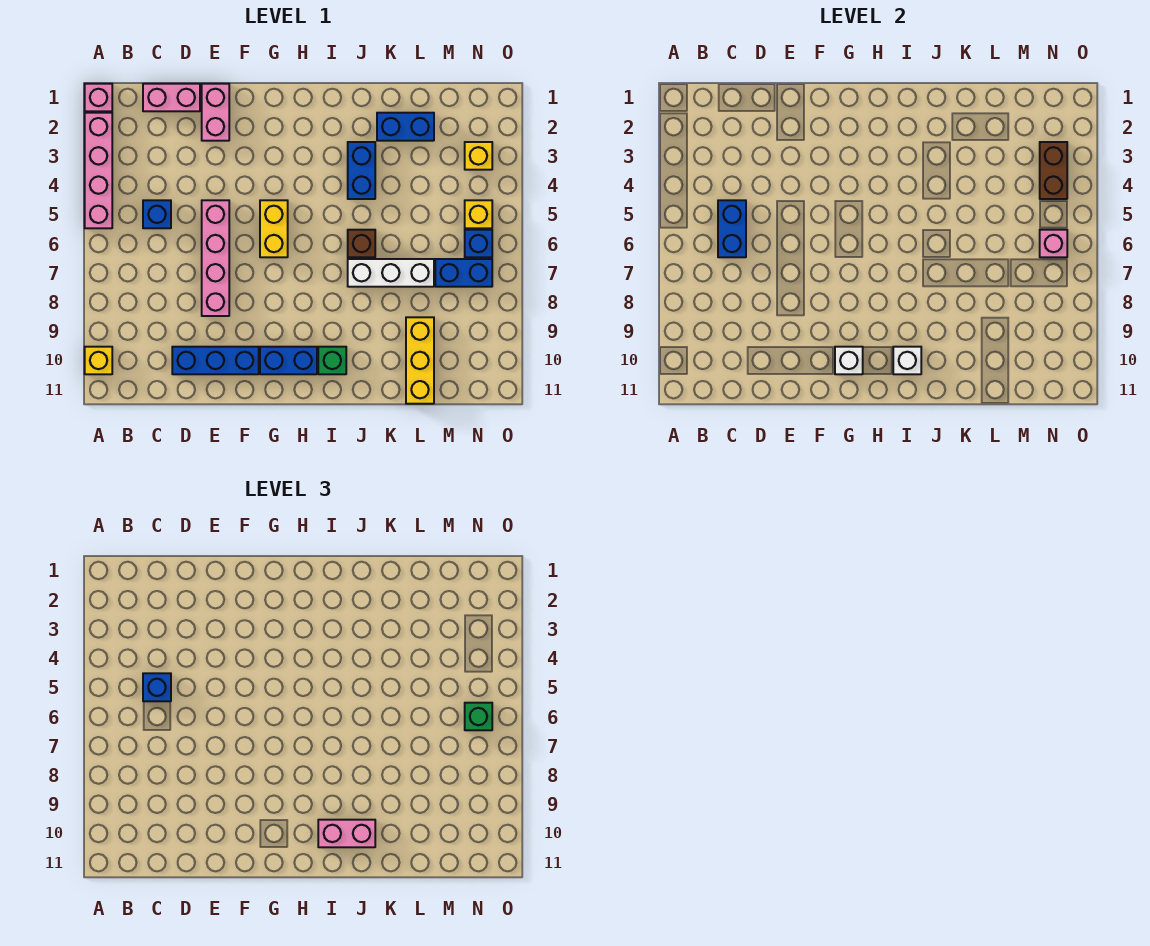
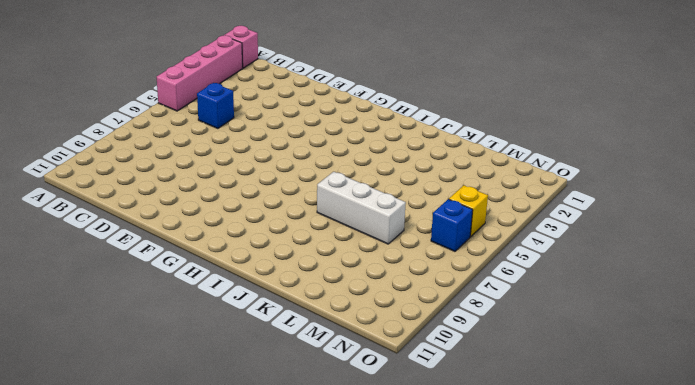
none -> yellow 1x1 brick [85,347,112,374]
none -> pink 1x2 brick [143,84,200,111]
none -> blue 1x3 brick [172,347,259,374]

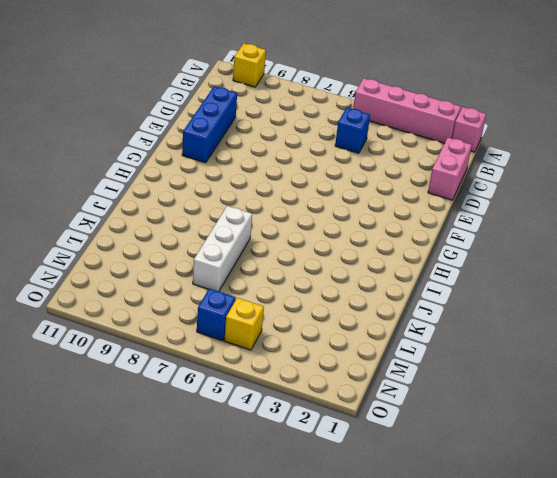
none -> pink 1x2 brick [202,84,229,141]
none -> pink 1x4 brick [202,200,229,316]
none -> yellow 1x2 brick [260,200,288,257]

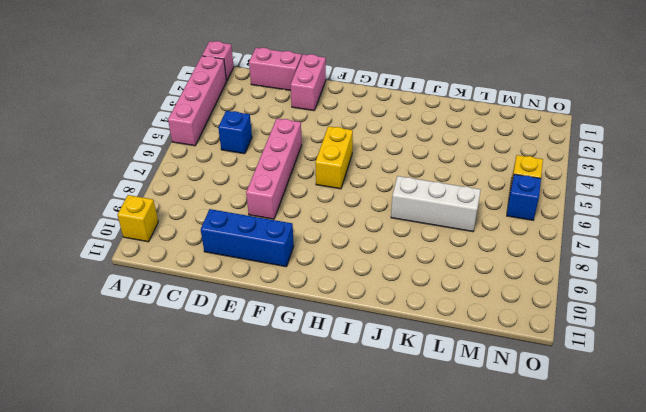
none -> blue 1x2 brick [260,347,317,374]
none -> green 1x1 brick [318,347,346,374]
none -> blue 1x2 brick [348,142,375,199]

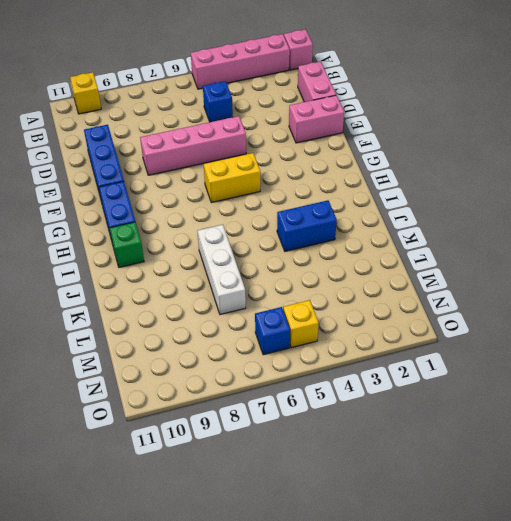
none -> brown 1x1 brick [348,230,375,257]
none -> blue 1x2 brick [377,113,434,141]
none -> yellow 1x3 brick [406,317,434,404]

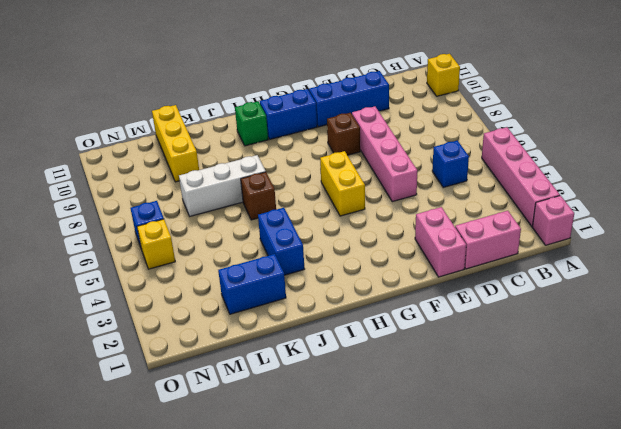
brown 1x1 brick [327,113,360,155] -> none
none -> blue 1x2 brick [435,259,492,287]
none -> yellow 1x1 brick [465,142,492,170]
none -> blue 1x2 brick [718,200,746,257]

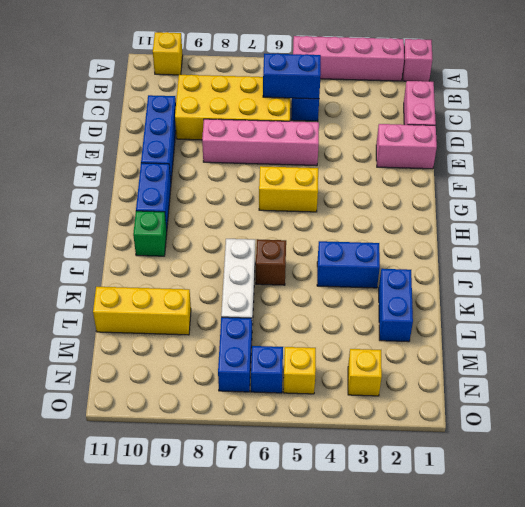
yellow 2x4 brick [175,75,290,140] -> none
none -> white 1x1 brick [835,347,863,374]
none -> white 1x1 brick [893,347,921,374]
none -> brown 1x2 brick [1040,142,1067,199]

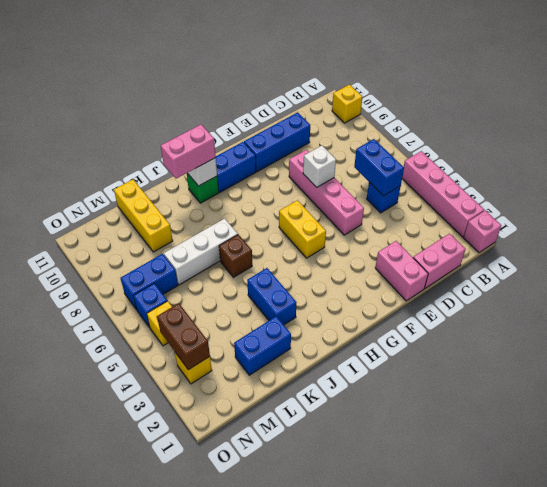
white 1x1 brick [303,145,336,187] -> white 1x1 brick moved to [835,347,863,374]
none -> pink 1x1 brick [1040,230,1067,257]
none -> blue 1x1 brick [143,673,171,701]
none -> green 1x1 brick [465,703,492,730]

